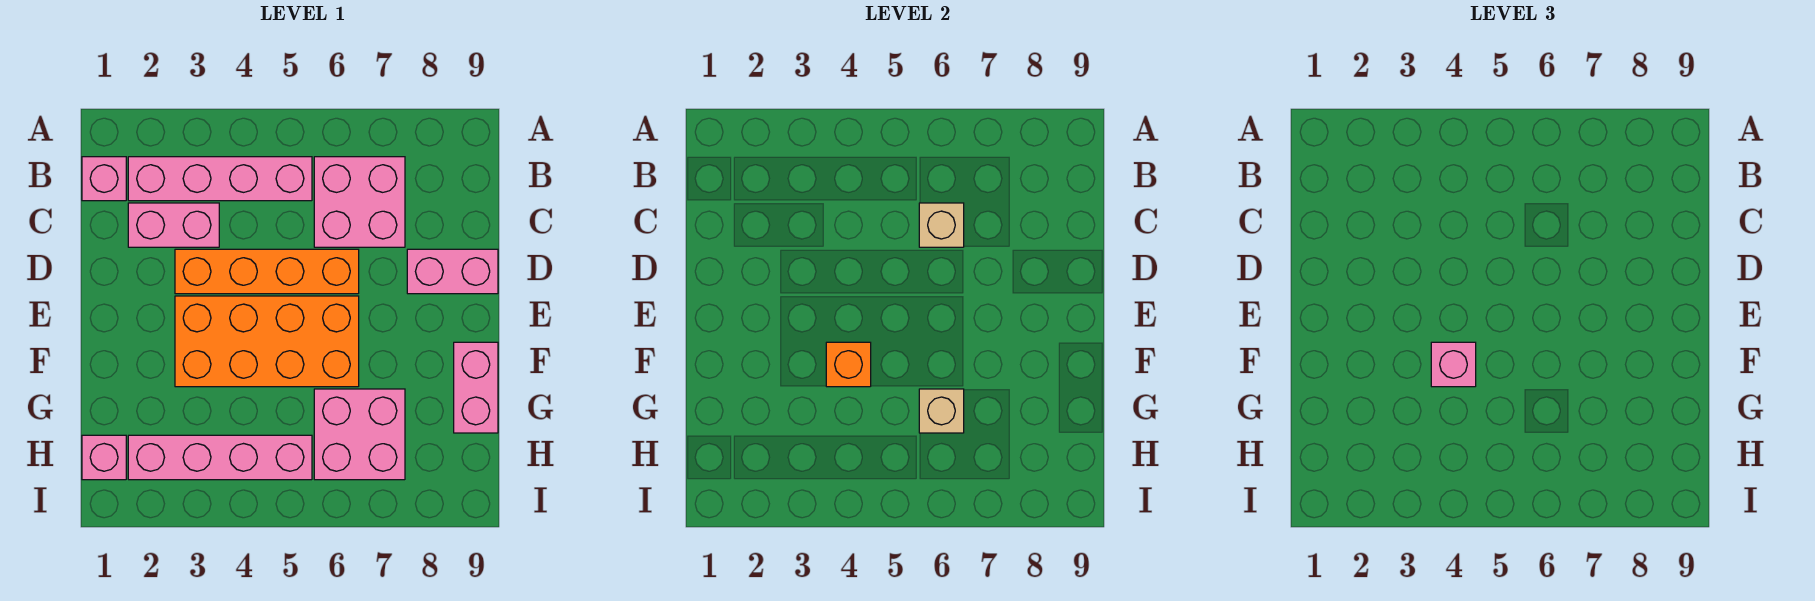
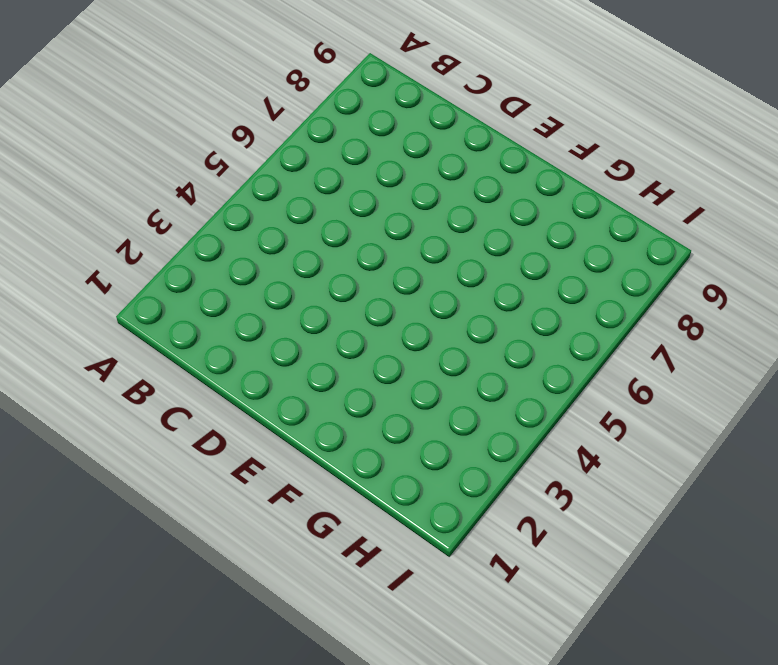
none -> pink 1x1 brick [82,157,126,201]
none -> pink 1x4 brick [128,157,312,201]
none -> pink 2x2 brick [314,157,405,247]

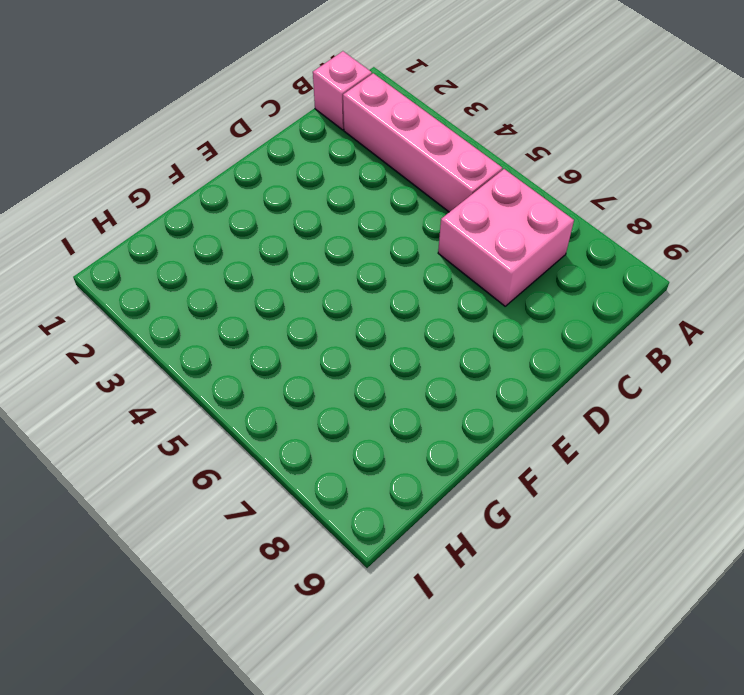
none -> pink 1x2 brick [128,203,219,247]
none -> orange 1x4 brick [175,249,359,294]
none -> pink 1x2 brick [407,249,498,294]

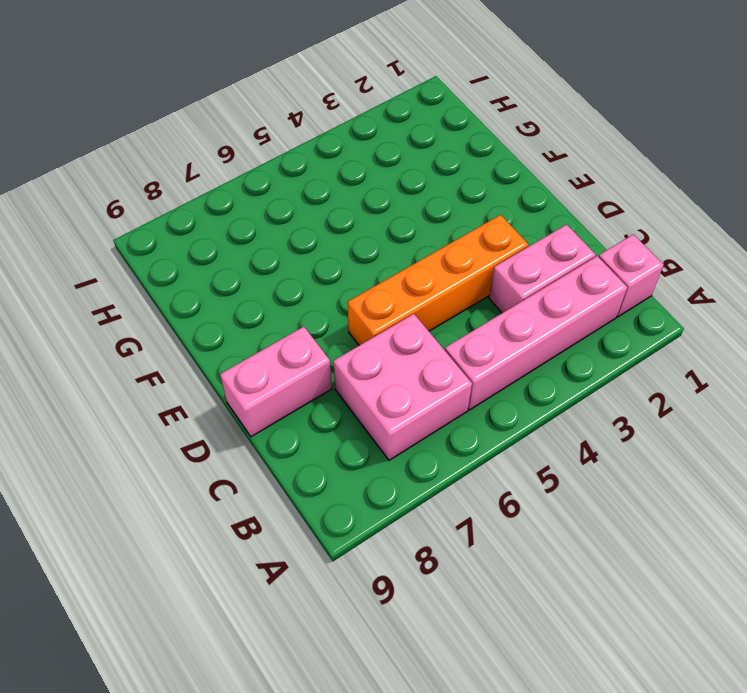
none -> orange 2x4 brick [175,296,359,387]
none -> pink 1x2 brick [454,342,498,433]
none -> pink 2x2 brick [314,389,405,480]

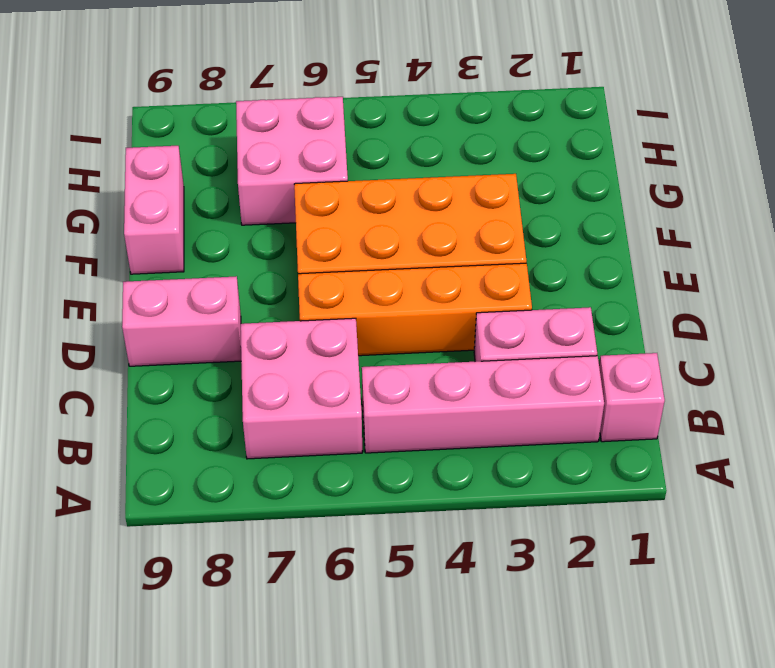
none -> pink 1x1 brick [82,435,126,480]
none -> pink 1x4 brick [128,435,312,480]
none -> tan 1x1 brick [919,203,964,247]

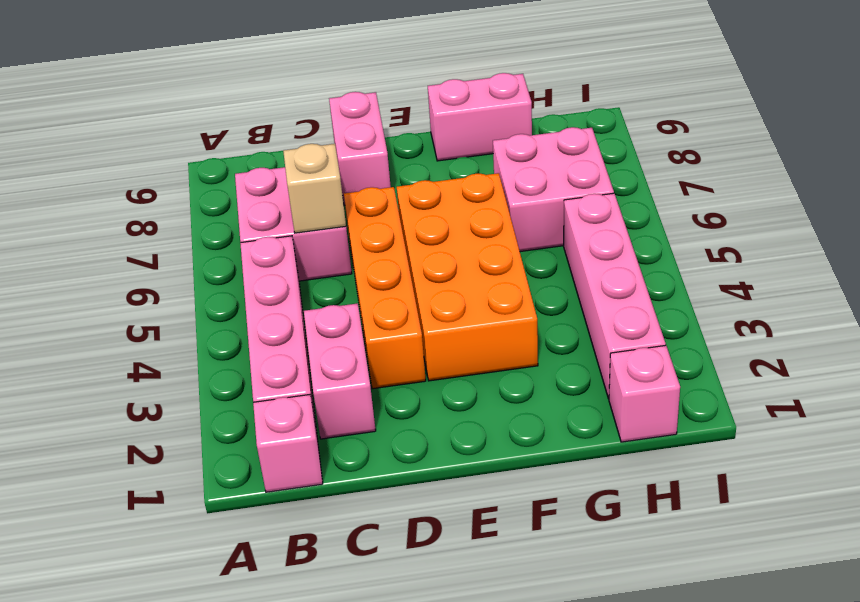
none -> orange 1x1 brick [826,342,871,387]
none -> tan 1x1 brick [919,389,964,433]
none -> pink 1x1 brick [1431,342,1476,387]

